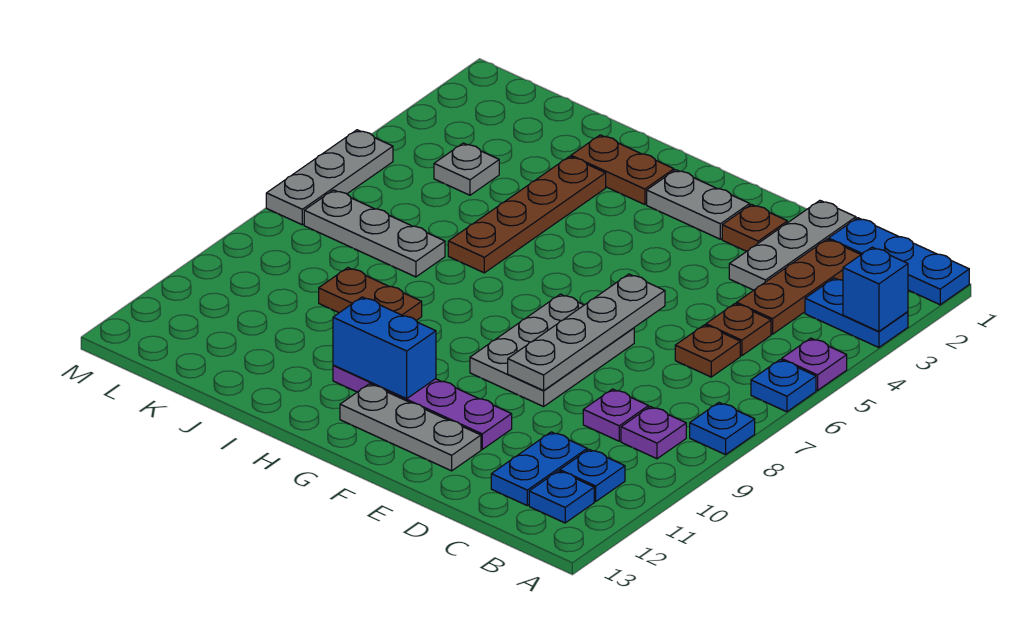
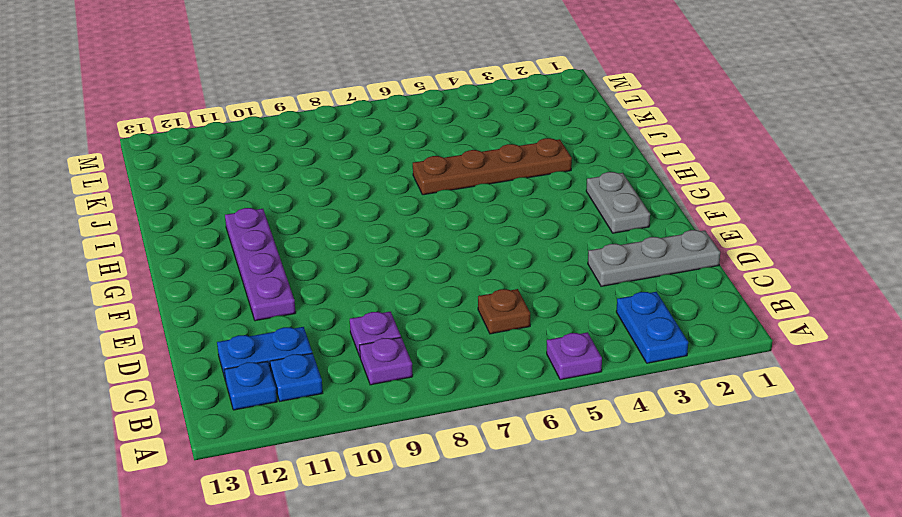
none -> blue 1x3 plate [829,218,969,305]
none -> blue 1x1 plate [751,360,816,412]
none -> blue 1x1 plate [690,403,755,455]

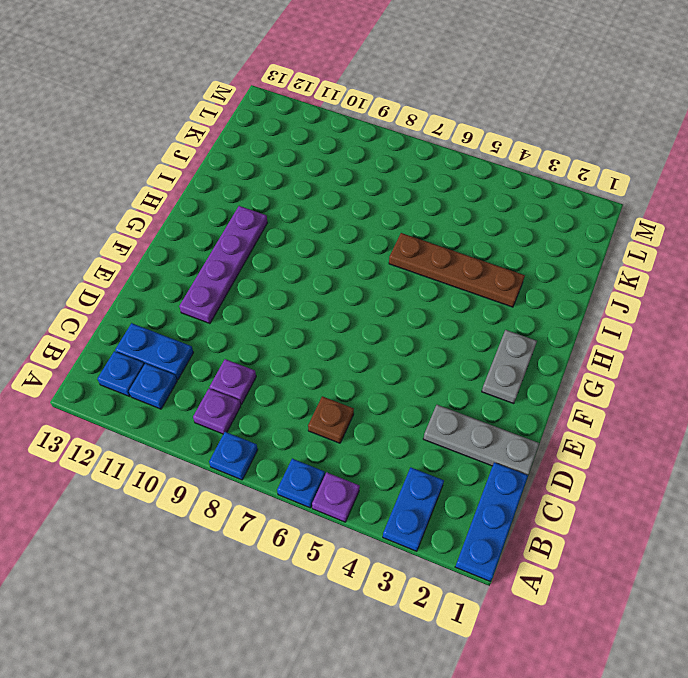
none -> brown 1x3 plate [737,239,861,334]
none -> brown 1x1 plate [706,303,771,356]
none -> brown 1x1 plate [722,204,787,251]

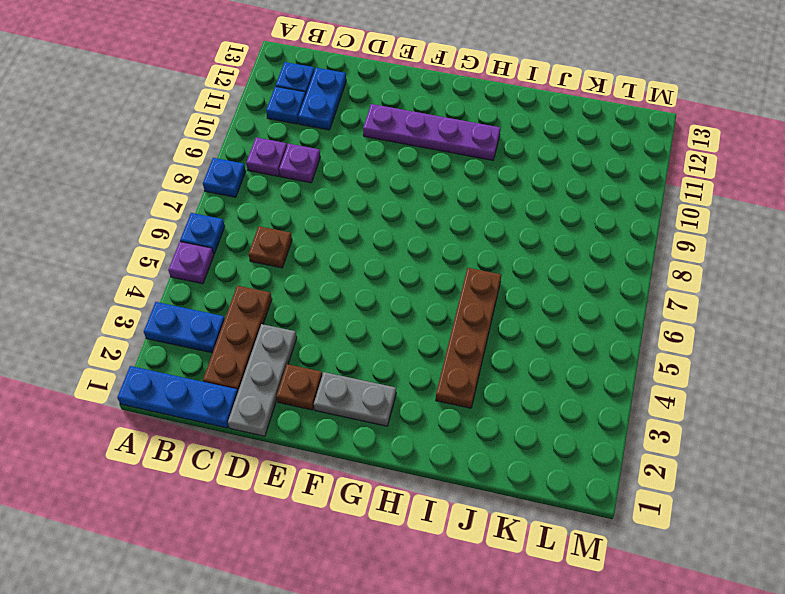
none -> brown 1x1 plate [706,303,771,356]
none -> grey 2x3 plate [470,294,634,407]
none -> grey 1x3 plate [340,384,481,471]

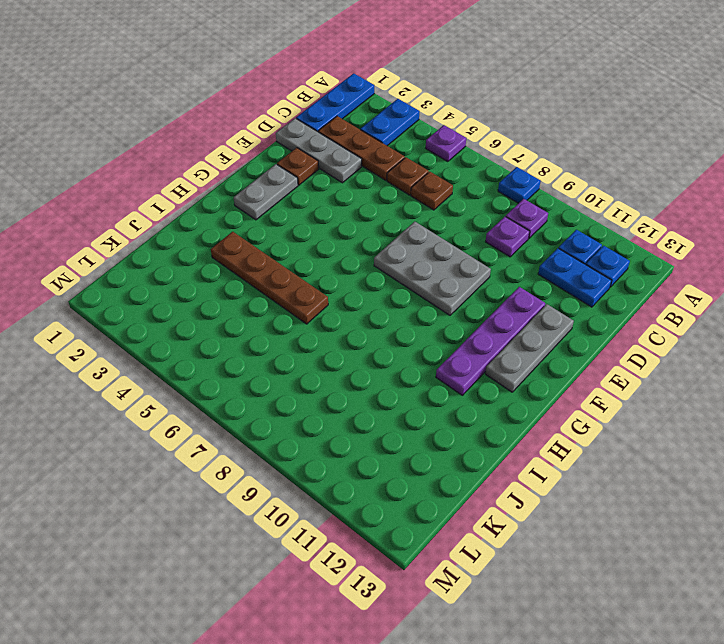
none -> blue 1x1 plate [751,360,816,412]
none -> brown 1x2 plate [571,135,674,205]
none -> brown 1x2 plate [319,268,422,320]

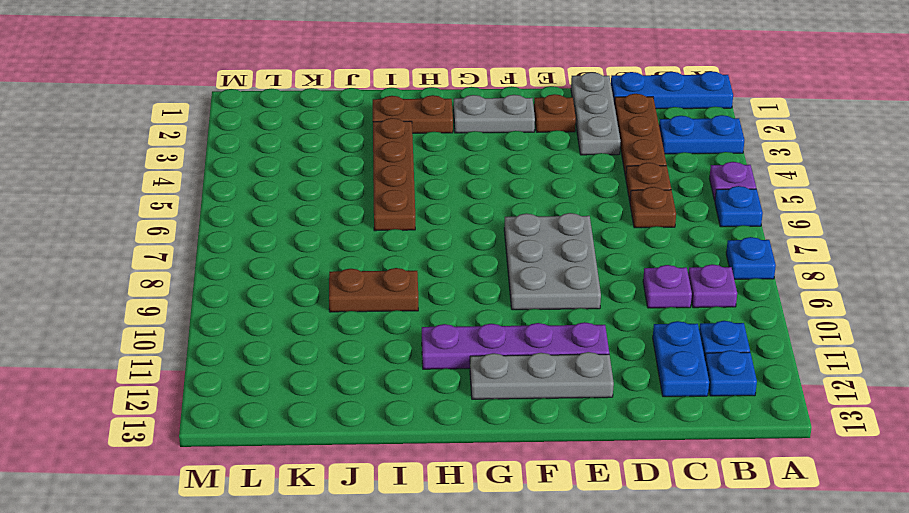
none -> grey 1x3 plate [304,190,445,277]
none -> grey 1x1 plate [434,143,499,195]
none -> grey 1x3 plate [266,130,393,225]

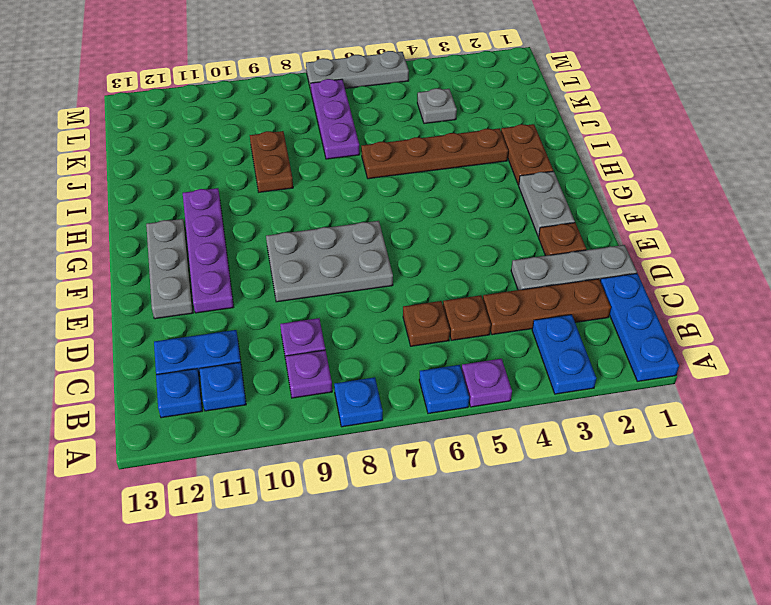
purple 1x3 plate [311,79,360,159] -> grey 1x3 plate [304,190,445,277]
none -> blue 1x1 brick [843,247,908,331]
none -> grey 1x4 plate [508,274,665,390]
none -> blue 1x2 brick [333,297,436,399]

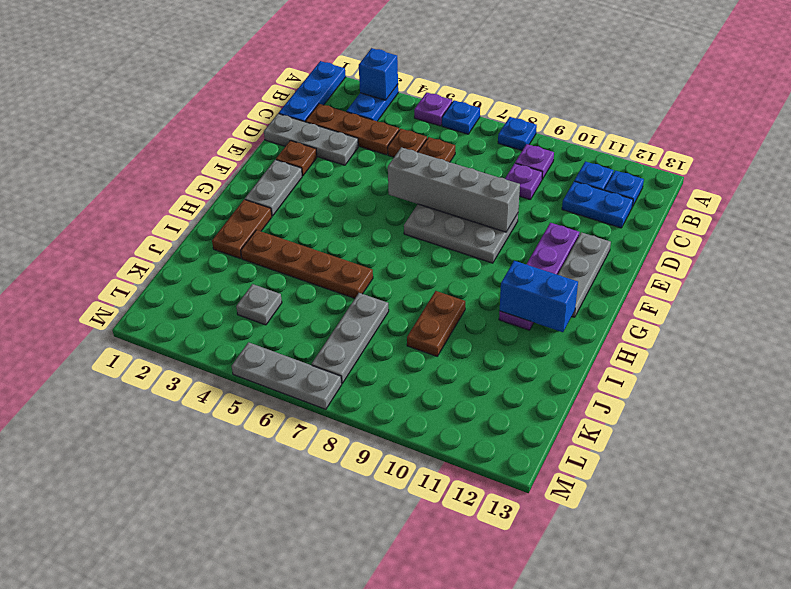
grey 1x4 brick [388,147,520,232] -> grey 1x4 plate [508,274,665,390]
blue 1x2 brick [500,261,578,332] -> blue 1x2 brick turned to [333,297,436,399]

